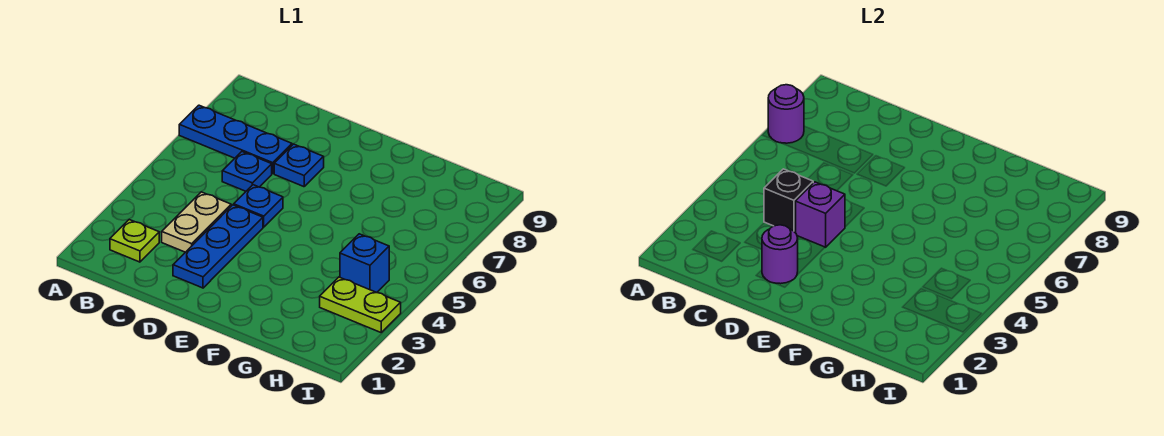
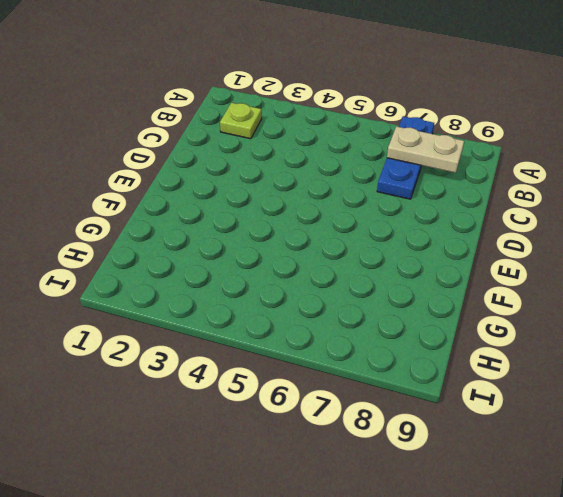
tan 1x2 plate [387,126,464,173] -> tan 1x2 plate moved to [162,192,231,252]
none -> blue 1x1 plate [222,152,272,191]
none -> blue 1x3 plate [173,205,263,288]
none -> blue 1x1 plate [234,185,283,227]

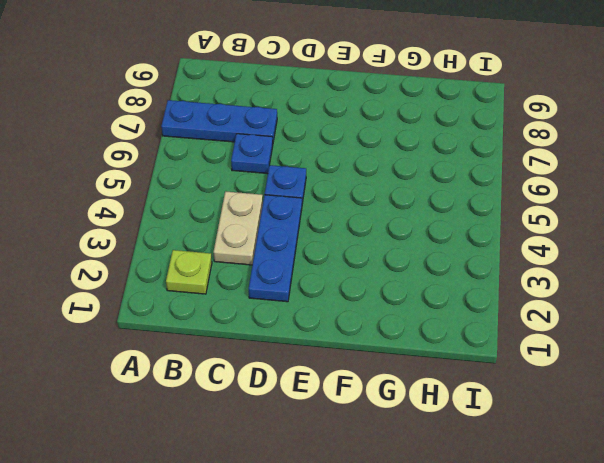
none -> blue 1x1 plate [274,144,324,187]
none -> lime 1x2 plate [320,277,401,332]
none -> blue 1x1 brick [340,234,389,293]

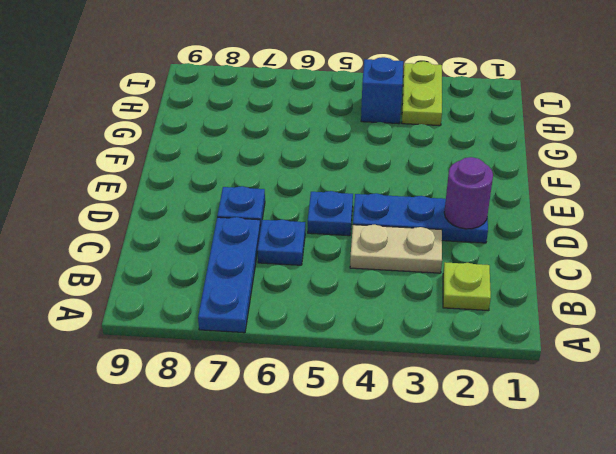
none -> purple 1x1 round brick [768,85,804,143]
none -> black 1x1 brick [764,169,813,233]
none -> purple 1x1 brick [796,182,845,247]

